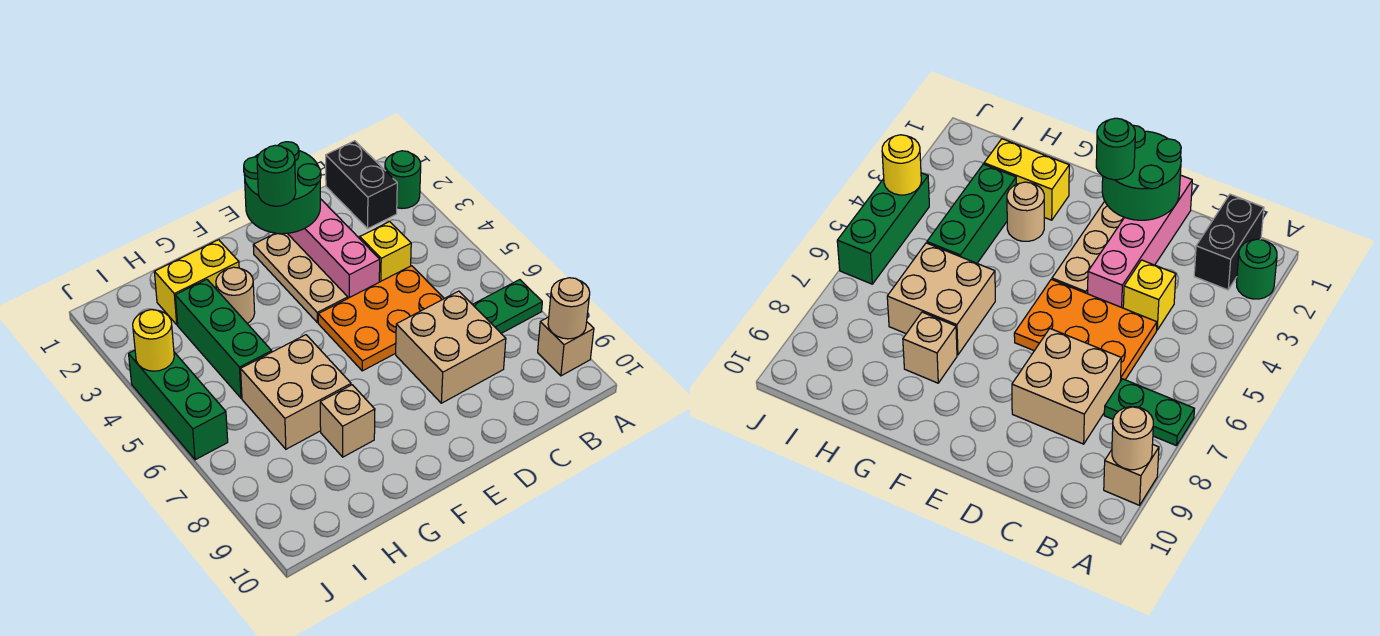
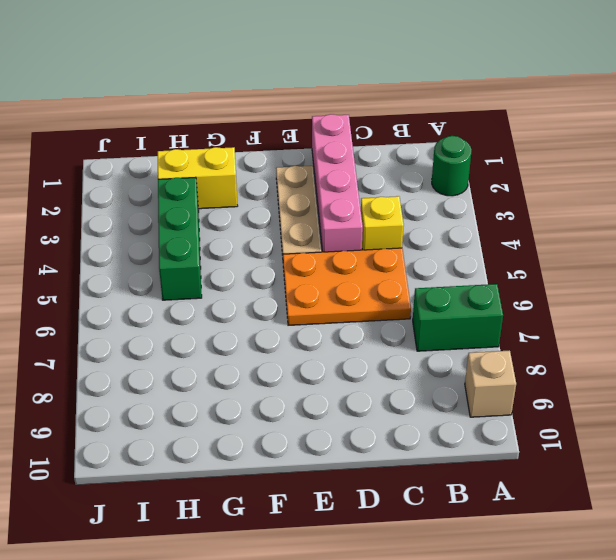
green 1x2 brick [413,284,503,351] -> green 1x2 plate [472,280,542,333]
none -> black 1x2 brick [326,141,397,228]
none -> tan 2x2 brick [396,291,506,403]
none -> tan 1x1 round brick [216,267,255,323]

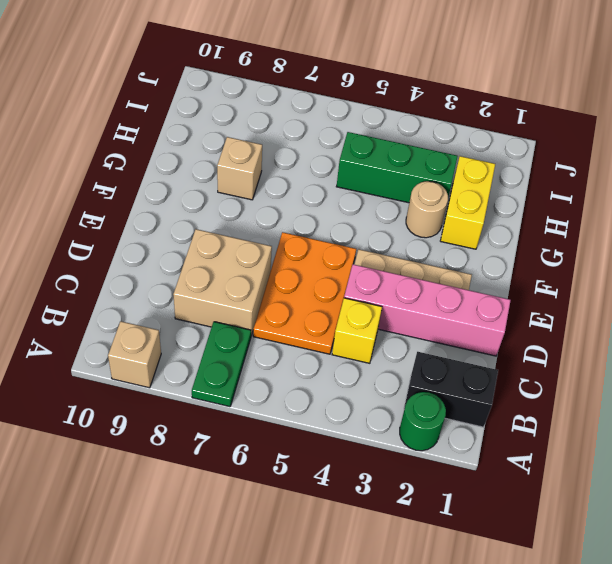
none -> tan 2x2 brick [241,335,351,449]
none -> green 1x3 brick [129,350,228,460]
none -> tan 1x1 round brick [548,278,590,339]

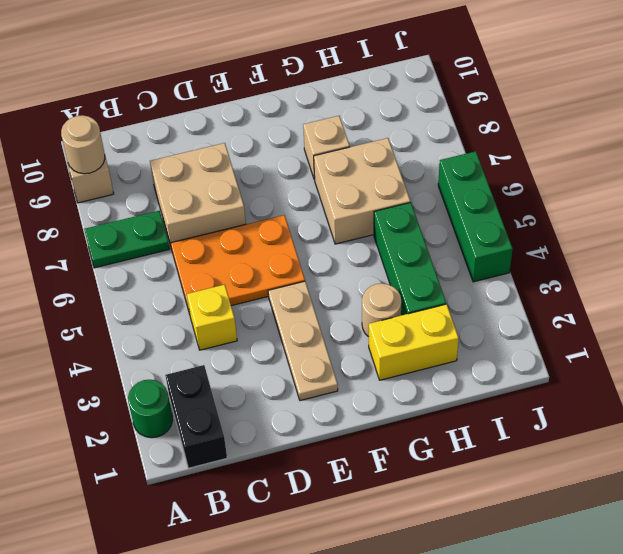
none -> pink 1x4 brick [287,199,380,298]
none -> green 2x2 round brick [244,142,321,234]
none -> yellow 1x1 round brick [133,310,174,371]

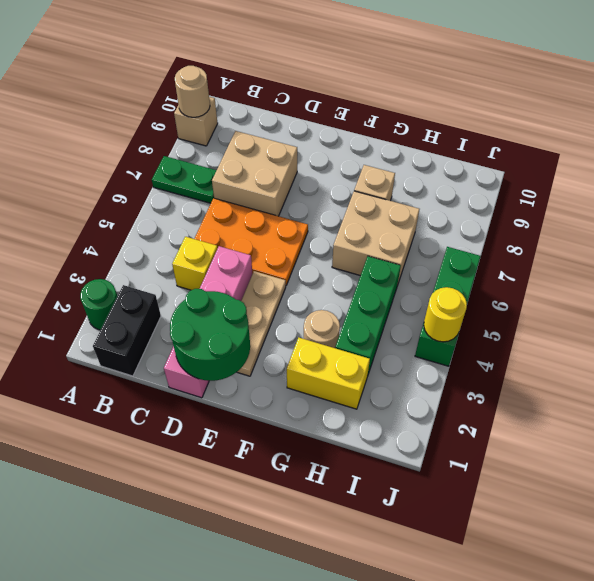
none -> green 1x1 round brick [257,145,296,206]

